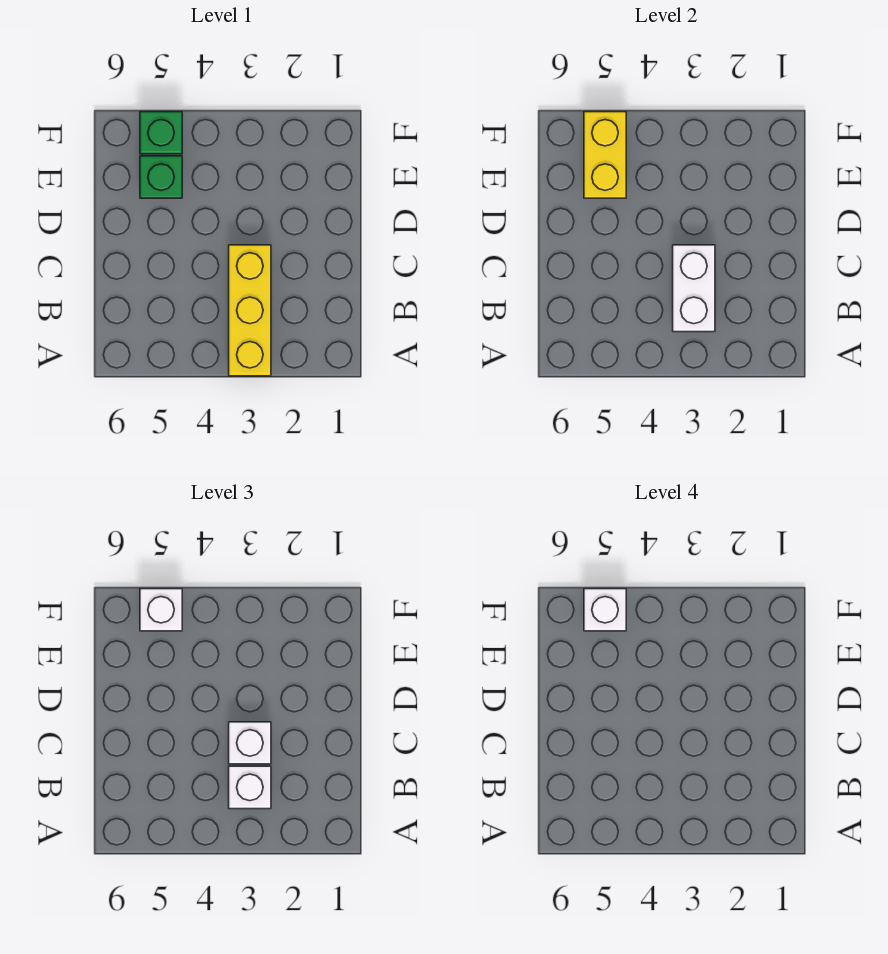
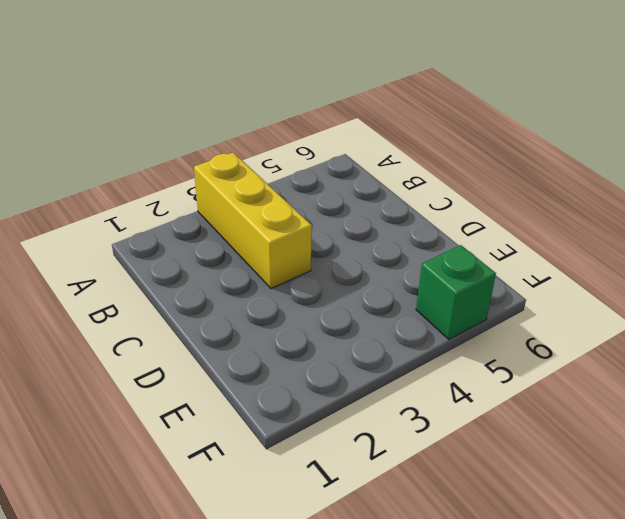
none -> green 1x1 brick [140,156,182,198]
none -> white 1x2 brick [673,245,715,332]

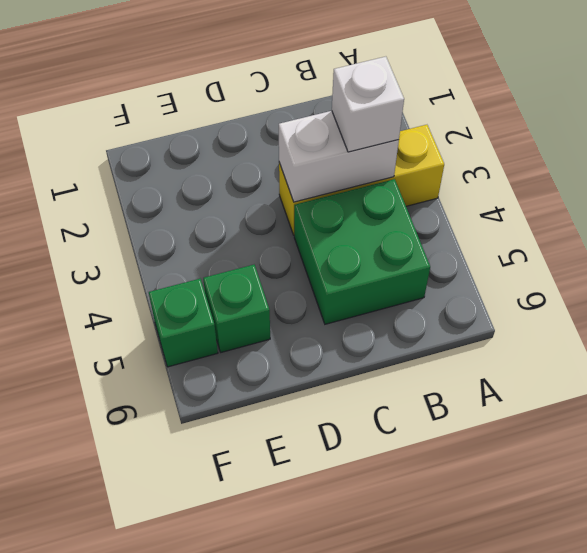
green 2x2 brick [294,179,430,324] -> none
none -> yellow 1x2 brick [584,112,626,198]
none -> white 1x1 brick [229,722,271,764]

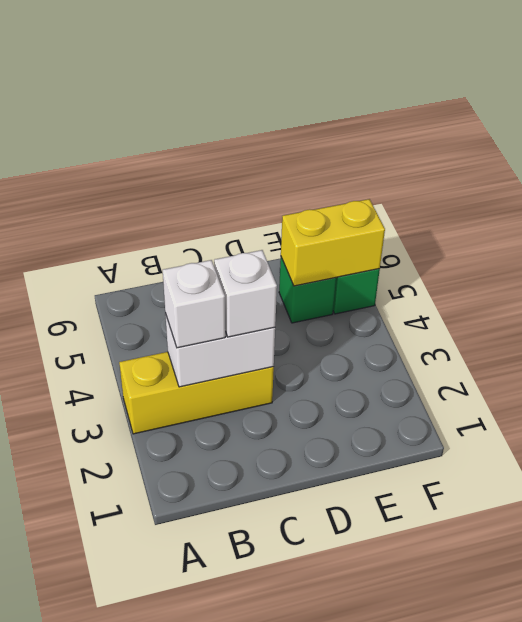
none -> white 1x1 brick [140,589,182,631]
none -> white 1x1 brick [584,589,626,631]

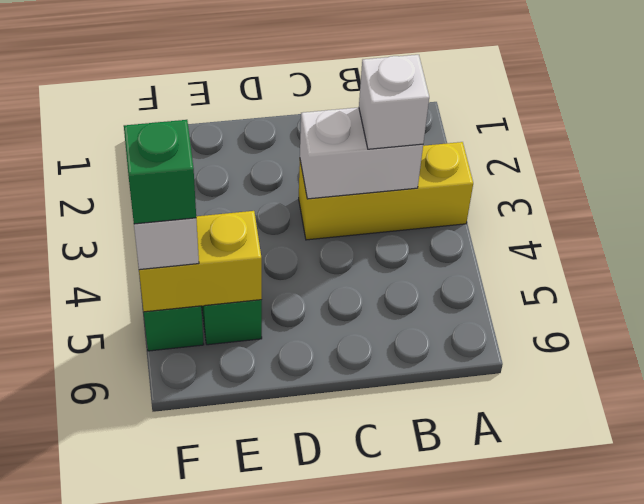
green 1x1 brick [124,120,196,224] -> white 1x1 brick [584,589,626,631]
none -> white 1x1 brick [229,722,271,764]

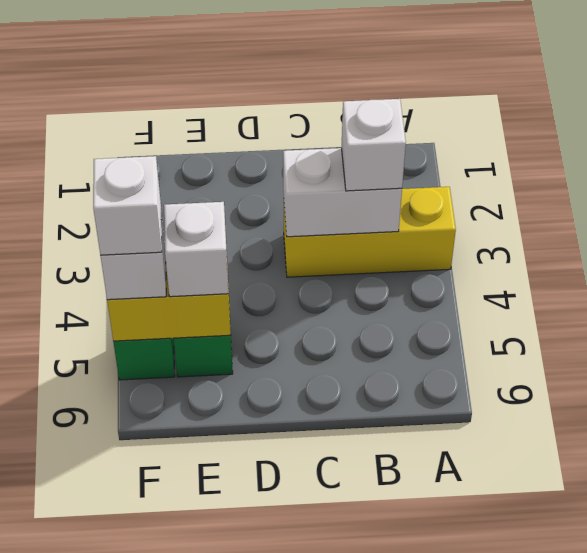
white 1x1 brick [164,202,228,297] -> white 1x1 brick moved to [229,722,271,764]

